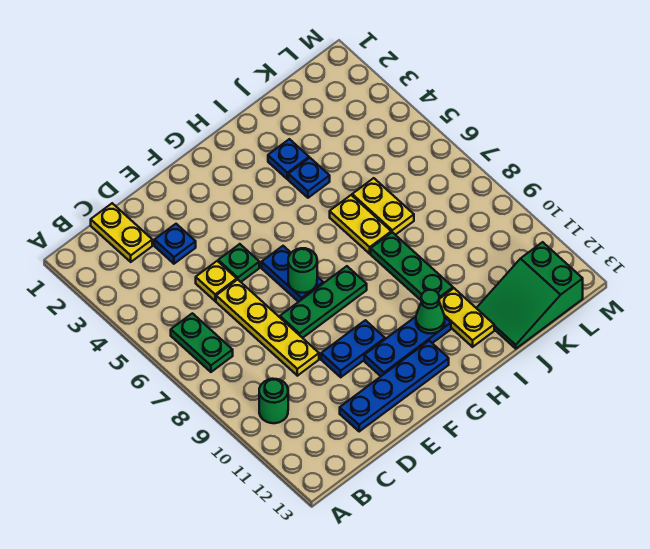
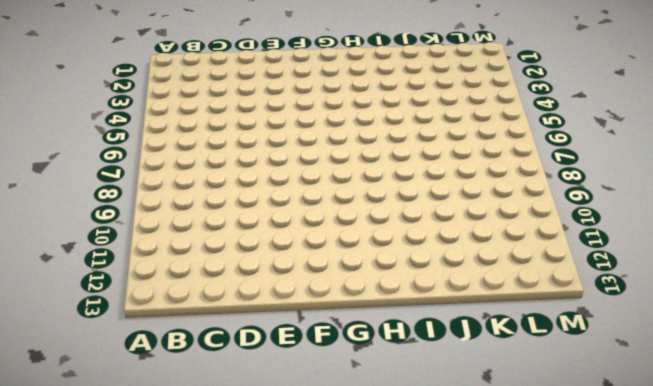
none -> green 1x2 plate [171,313,233,372]
none -> green 1x1 round brick [259,379,288,423]
none -> yellow 1x2 plate [91,203,152,262]

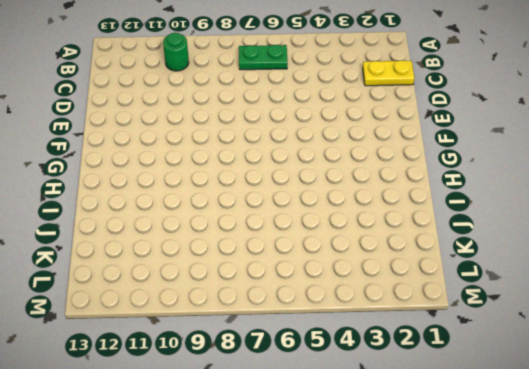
none -> blue 1x1 plate [154,224,196,264]
none -> yellow 1x1 plate [196,261,237,301]
none -> yellow 1x4 plate [216,280,319,376]

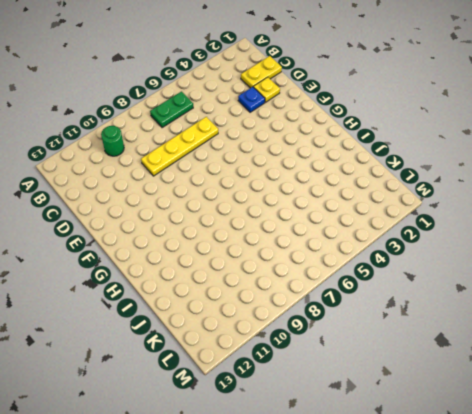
yellow 1x1 plate [254,77,280,102] -> yellow 1x1 plate moved to [196,261,237,301]
none -> blue 1x4 plate [340,341,449,431]
none -> green 1x1 plate [218,244,259,282]
none -> green 1x3 plate [280,266,367,338]

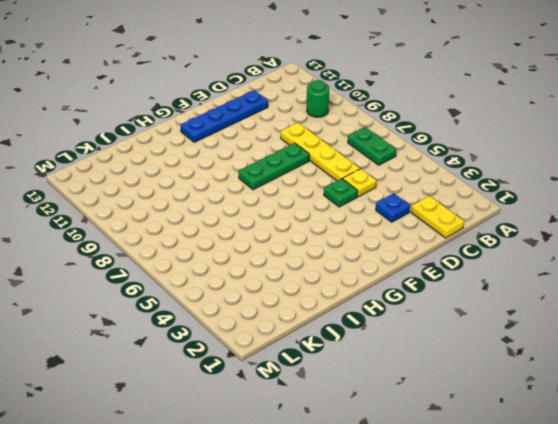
none -> blue 1x2 plate [321,320,385,377]
none -> blue 1x2 plate [262,246,323,302]
none -> blue 1x3 plate [364,317,451,376]

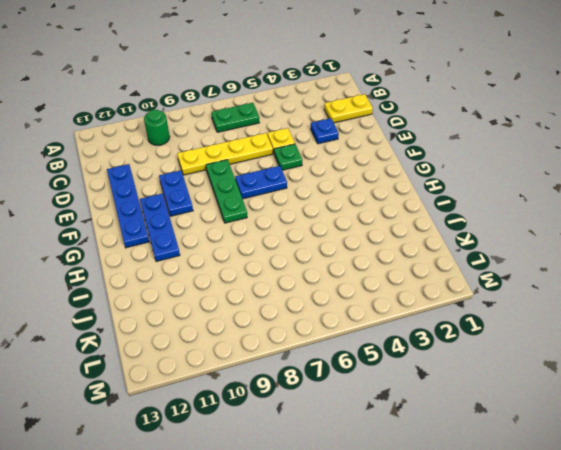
none -> blue 1x1 plate [268,139,309,179]
none -> blue 1x1 plate [288,158,330,198]
none -> yellow 1x2 plate [330,195,391,254]

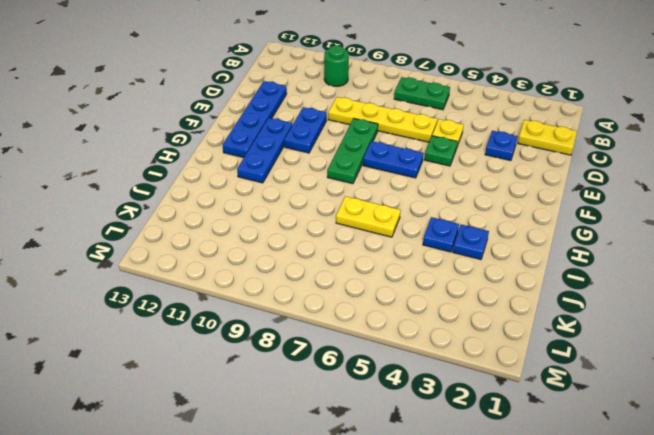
none -> green 1x3 plate [371,232,453,300]
none -> yellow 1x2 plate [439,288,494,347]
none -> yellow 1x2 plate [352,178,414,235]

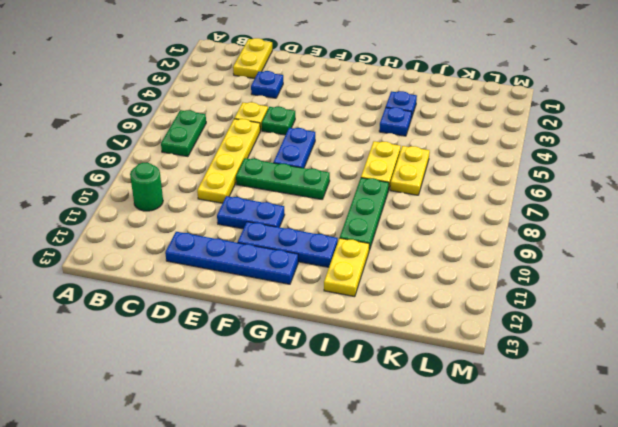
none -> green 2x3 slope [477,242,583,349]
none -> green 1x1 round brick [288,248,317,293]
none -> green 1x1 cone [416,290,445,334]

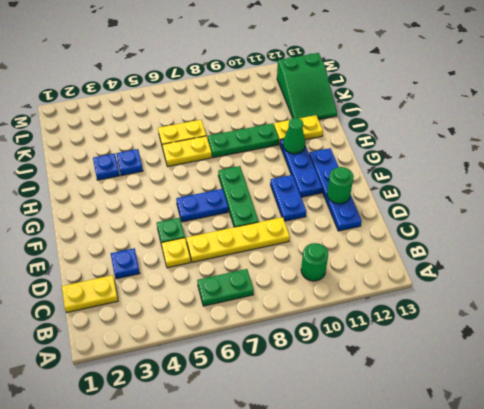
green 1x1 round brick [327,167,354,204] -> green 1x1 round brick moved to [288,248,317,293]

